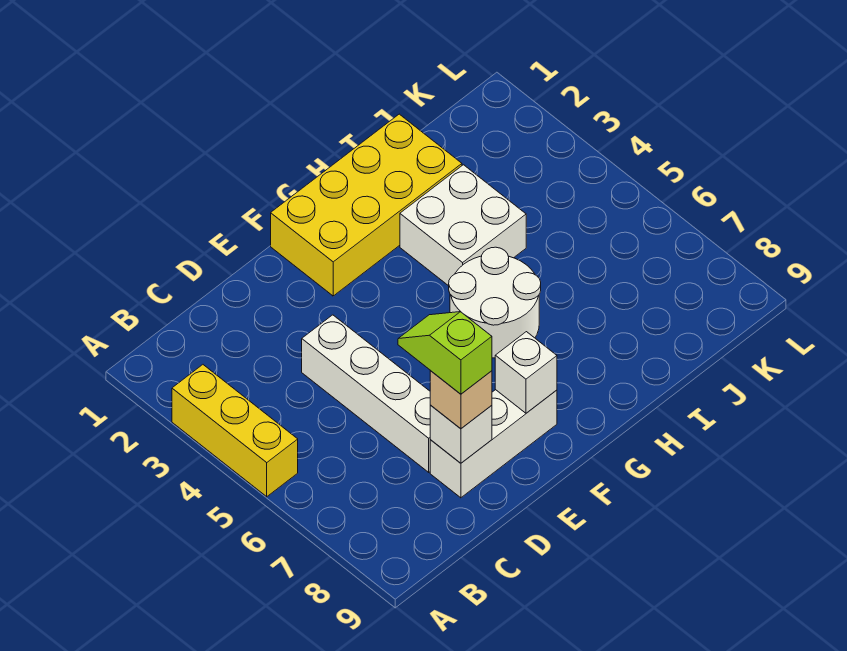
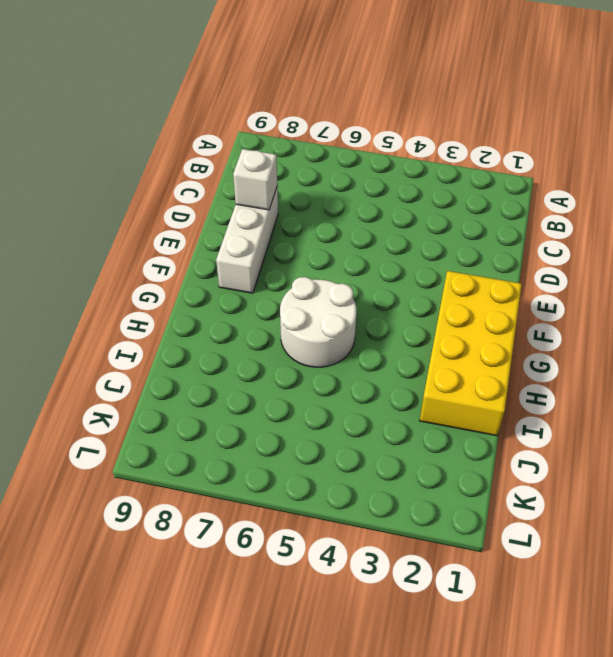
none -> yellow 1x3 brick [172,365,298,497]
none -> white 1x4 brick [302,315,430,472]

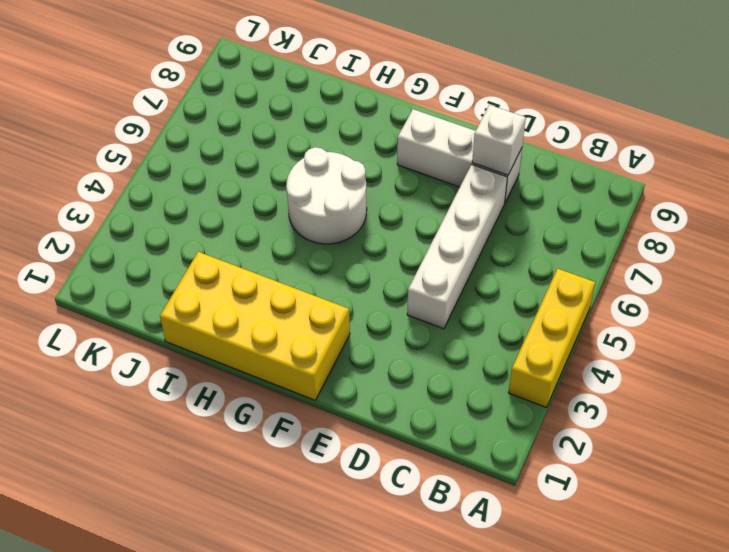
none -> white 2x2 brick [400,165,526,286]
none -> white 1x1 brick [495,332,557,413]

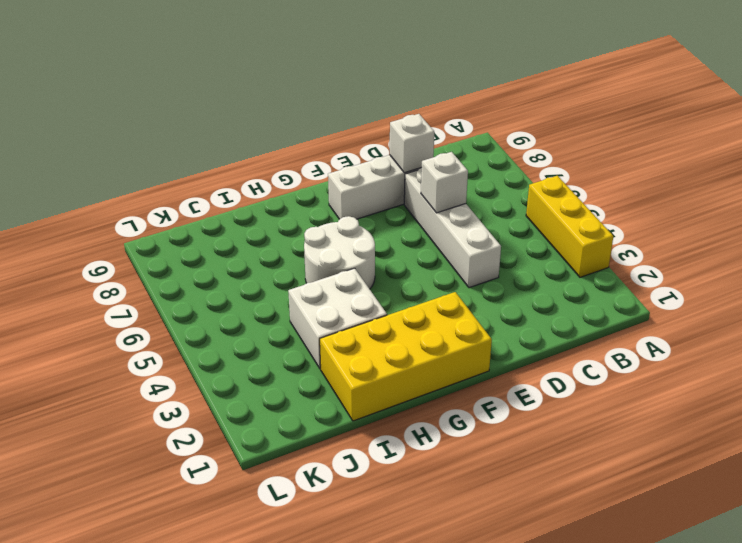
white 1x1 brick [421,152,468,213] -> white 1x1 brick moved to [495,332,557,413]
none -> tan 1x1 brick [430,371,492,429]
none -> lime 1x2 slope [398,312,492,394]

